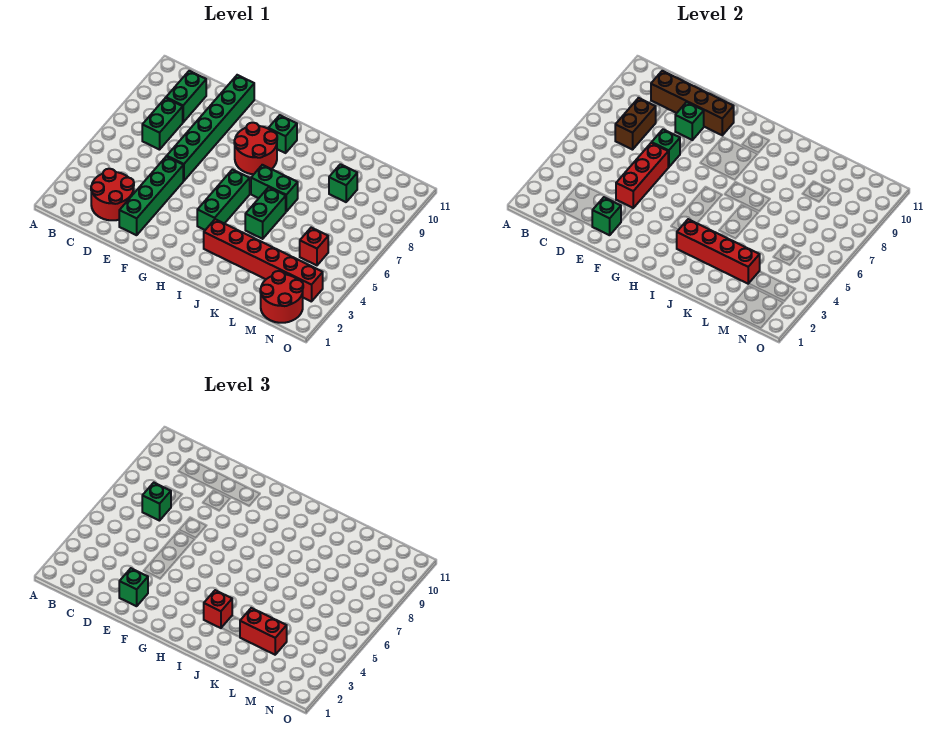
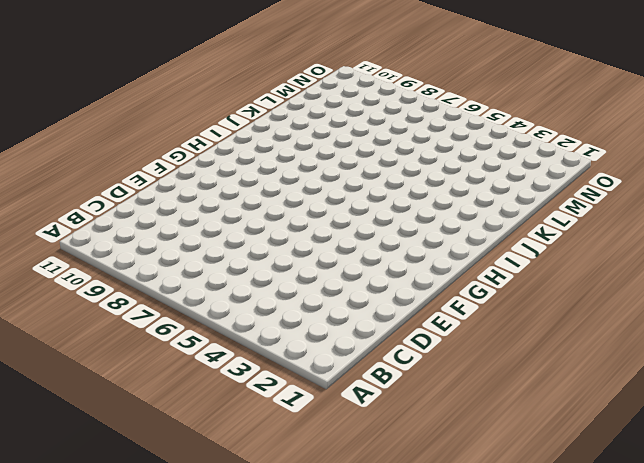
none -> red 2x2 round brick [91,169,134,220]
none -> green 1x2 brick [142,98,183,150]
none -> green 1x2 brick [166,71,206,122]

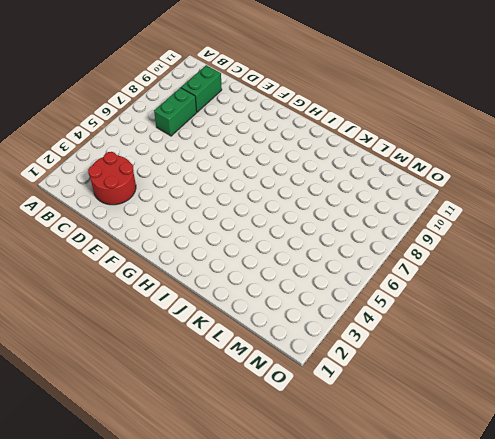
none -> green 1x4 brick [119,156,183,235]
none -> green 1x6 brick [167,75,254,181]
none -> red 2x2 round brick [234,123,277,174]

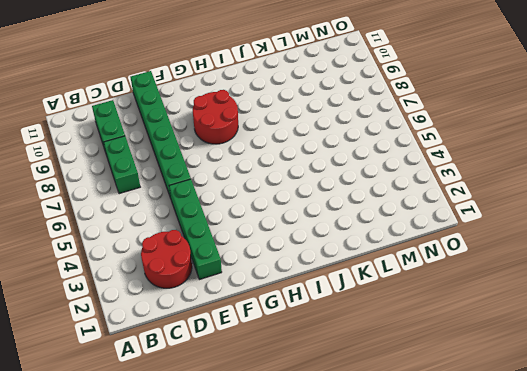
none -> green 1x3 brick [197,170,250,230]
none -> green 1x1 brick [268,115,297,153]
none -> red 1x6 brick [204,219,323,302]

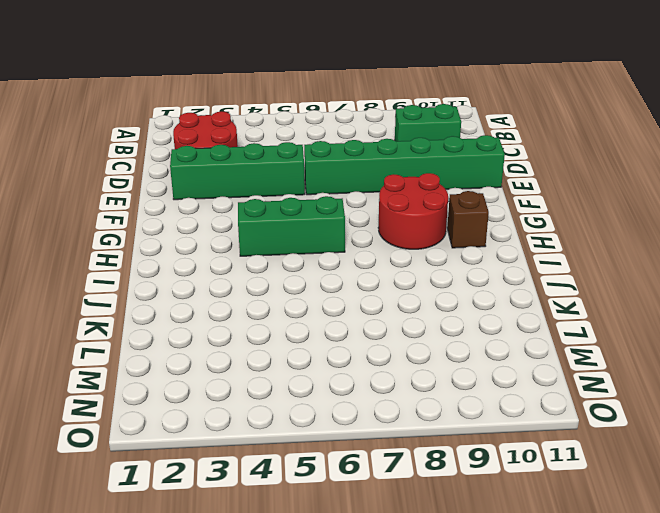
brown 1x1 brick [447,191,489,248] -> green 1x1 brick [268,115,297,153]
none -> green 1x2 brick [142,98,183,150]
none -> red 1x6 brick [204,219,323,302]
none -> green 1x2 brick [251,165,298,211]

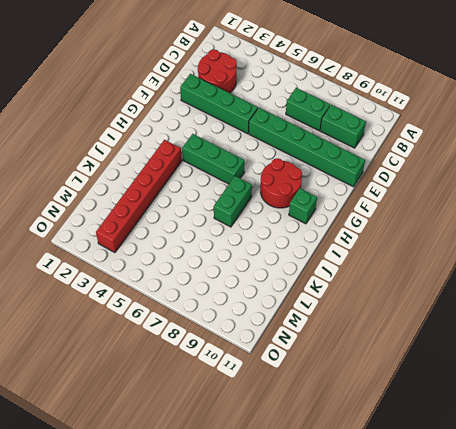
none -> green 1x2 brick [245,187,286,239]
none -> green 1x1 brick [329,164,357,202]
none -> red 2x2 round brick [260,271,303,323]

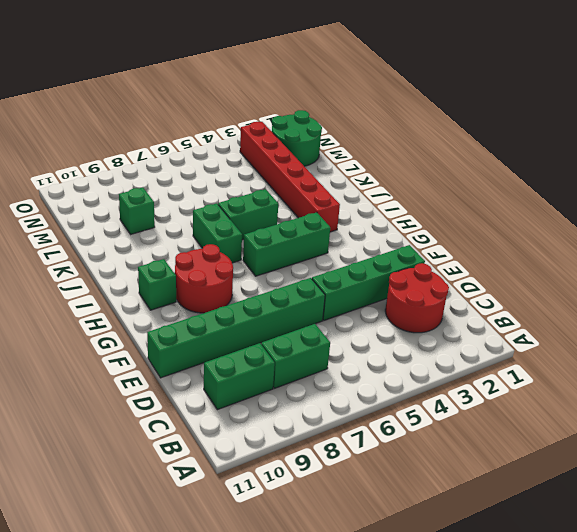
green 2x2 round brick [272,110,322,166] -> red 2x2 round brick [260,271,303,323]
none -> red 1x1 brick [300,228,328,265]
none -> brown 1x2 brick [615,98,656,150]
none -> brown 1x4 brick [651,71,734,135]

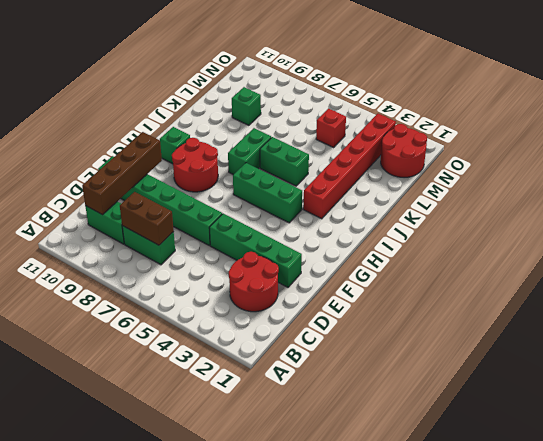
none -> green 1x1 brick [592,197,621,235]
none -> red 1x3 brick [616,143,668,208]
none -> green 1x1 brick [652,129,680,167]

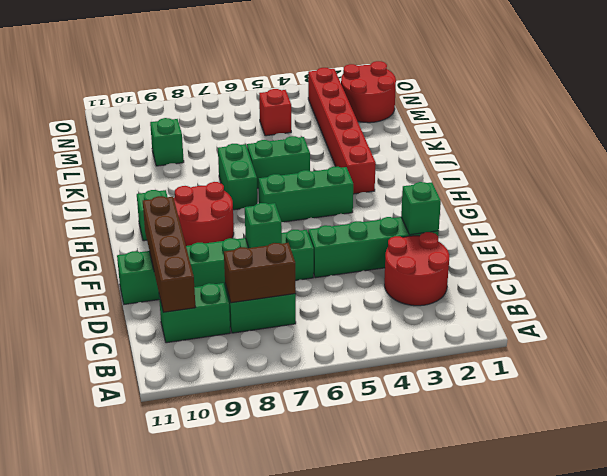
none -> red 1x3 brick [616,143,668,208]
none -> green 1x1 brick [675,102,704,140]
none -> red 1x4 brick [677,219,760,284]

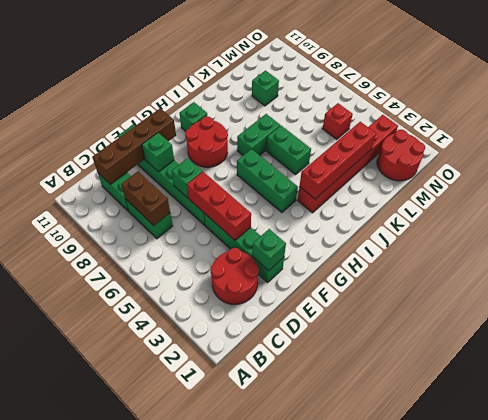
none -> green 1x1 brick [142,483,171,521]
none -> green 1x1 brick [119,568,148,606]
none -> red 1x1 brick [204,590,232,628]

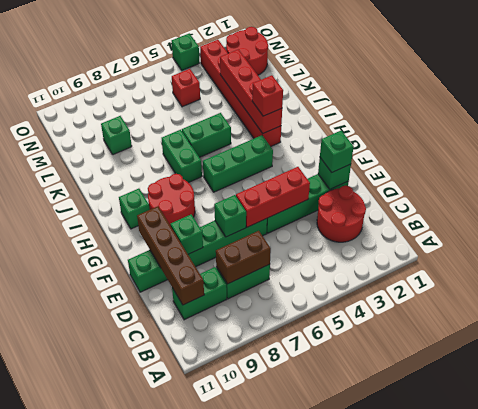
green 1x1 brick [172,33,199,70] -> green 1x1 brick moved to [142,483,171,521]
none -> red 1x2 brick [240,608,287,655]

